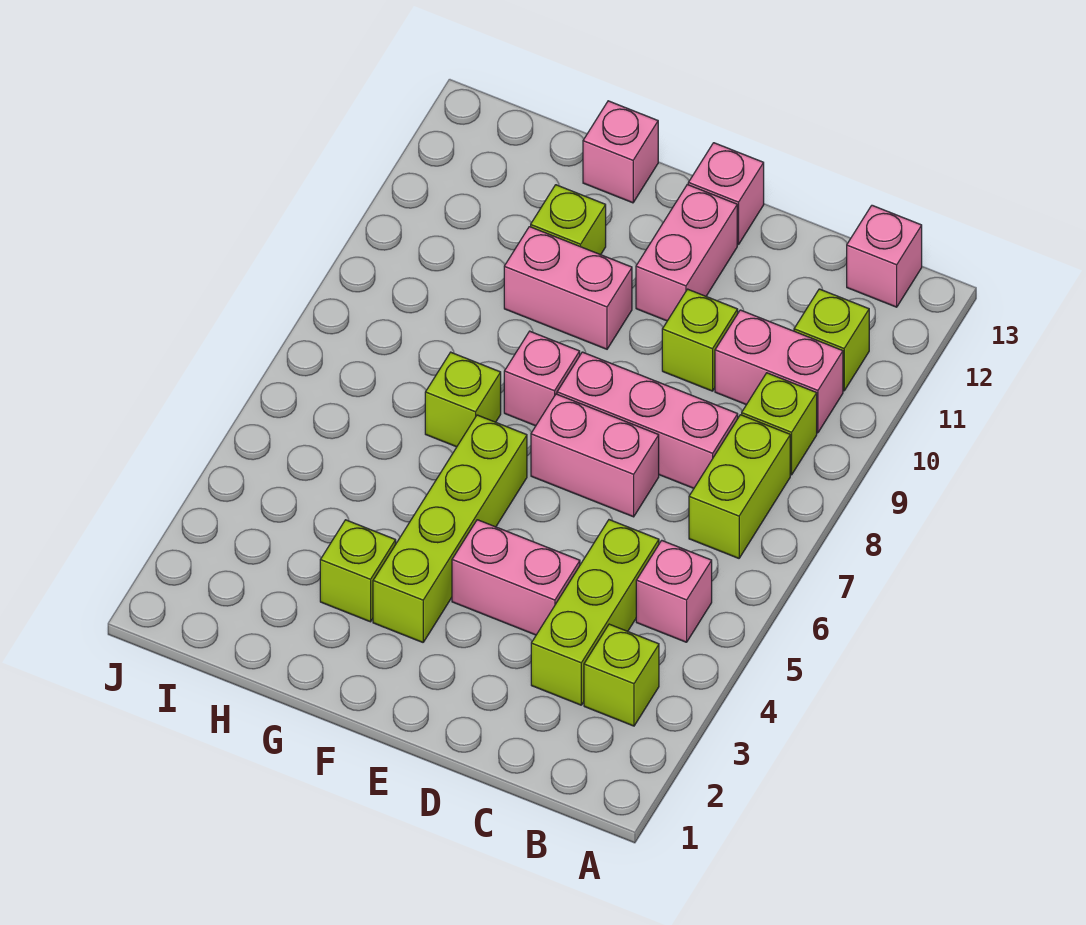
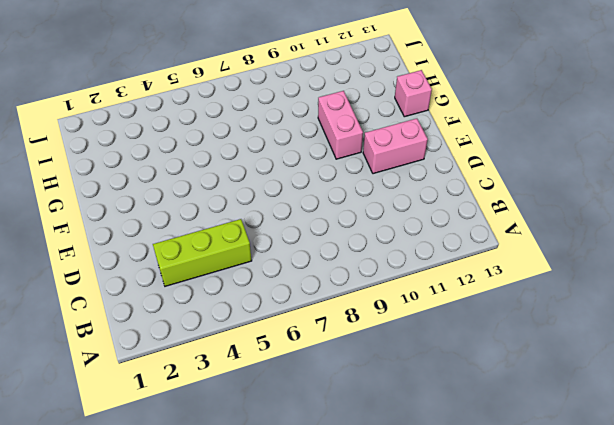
none -> lime 1x1 brick [584,624,659,726]
none -> pink 1x1 brick [636,540,712,642]
none -> lime 1x2 brick [689,415,790,558]

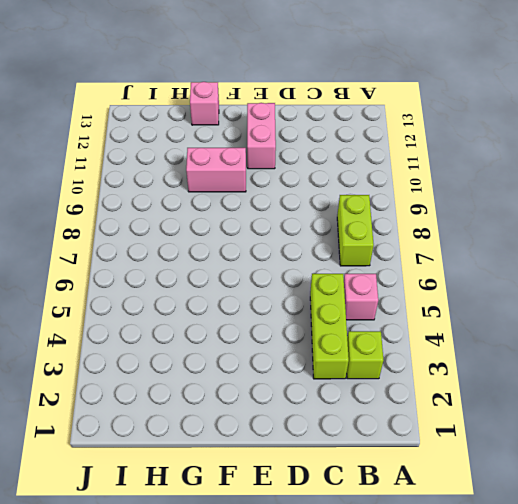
none -> lime 1x1 brick [742,373,817,475]
none -> pink 1x2 brick [715,310,843,433]
none -> lime 1x1 brick [794,289,869,391]

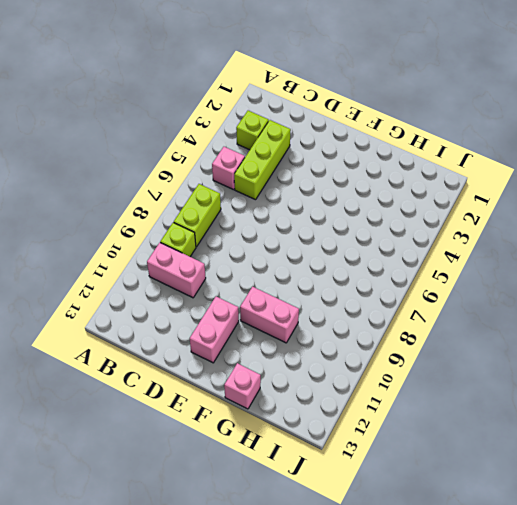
none -> lime 1x1 brick [794,289,869,391]
none -> pink 1x1 brick [847,205,922,307]
none -> pink 1x3 brick [557,352,738,488]

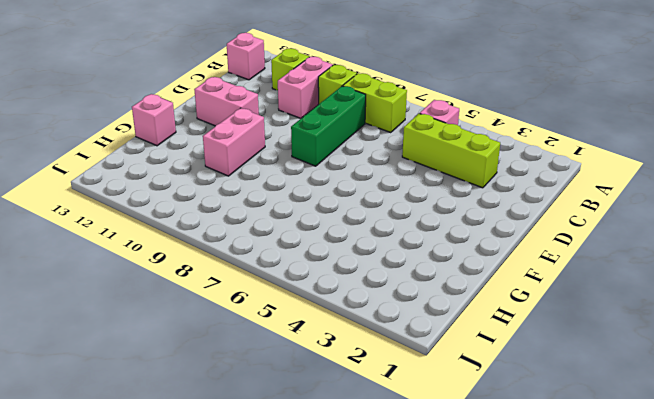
green 1x3 brick [291,86,366,166] -> pink 1x3 brick [557,352,738,488]
none -> lime 1x1 brick [584,624,659,726]
none -> pink 1x2 brick [452,520,580,635]
none -> pink 1x2 brick [531,394,659,517]

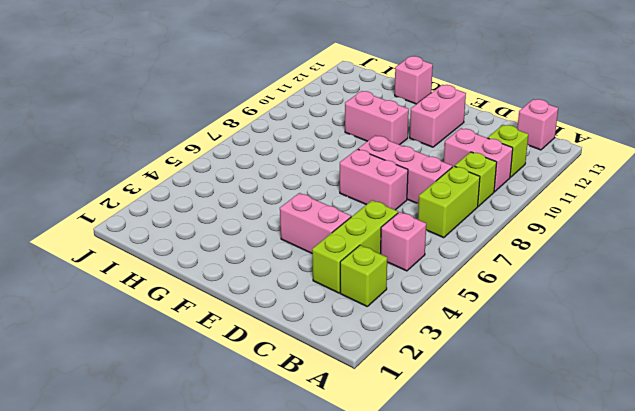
none -> lime 1x1 brick [662,289,738,391]
none -> pink 1x1 brick [688,143,764,245]
none -> lime 1x4 brick [373,415,527,642]

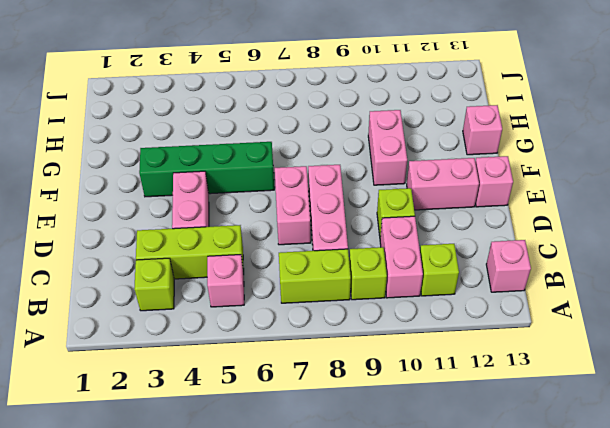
green 1x4 brick [139,142,274,197] -> lime 1x4 brick [373,415,527,642]
none -> pink 1x1 brick [504,331,580,426]
none -> lime 1x1 brick [320,520,396,622]
none -> lime 1x1 brick [425,352,501,447]

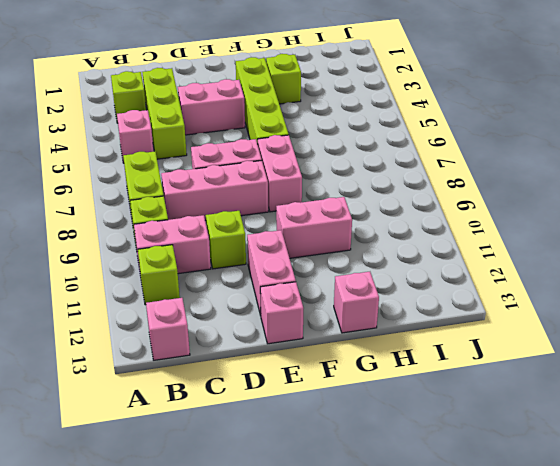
pink 1x2 brick [258,135,302,212] -> pink 1x1 brick [504,331,580,426]
none -> lime 1x1 brick [425,352,501,447]
none -> lime 1x1 brick [531,185,606,255]

